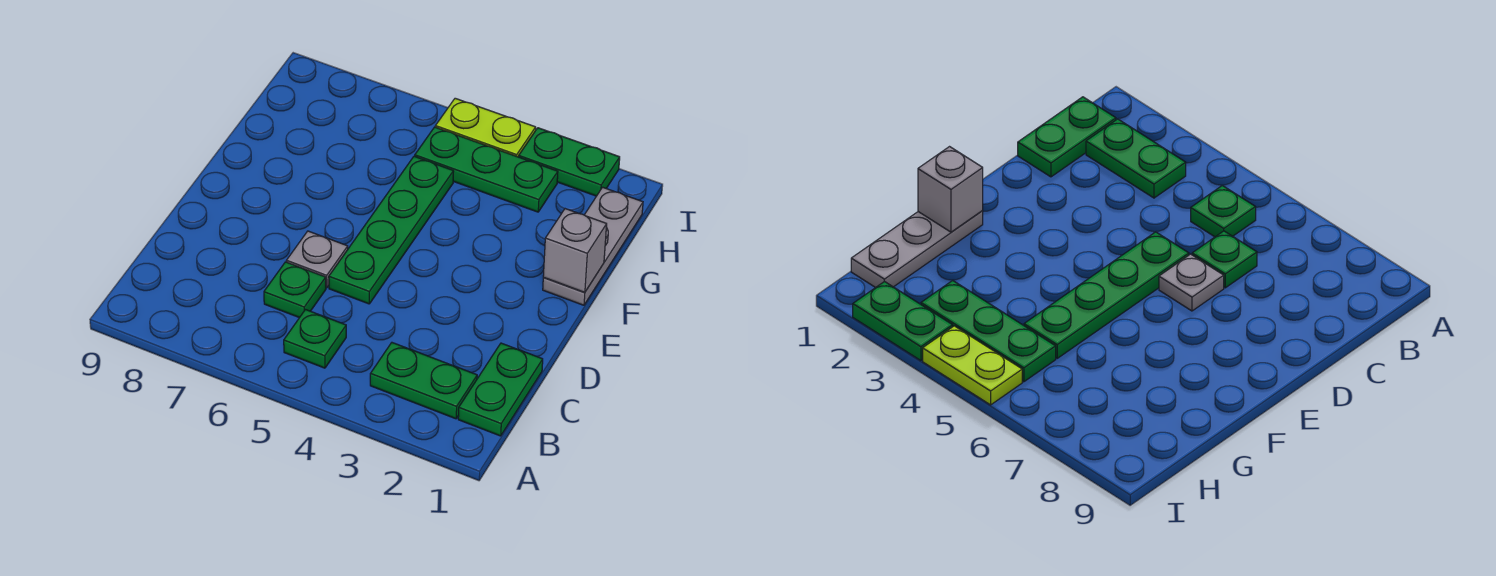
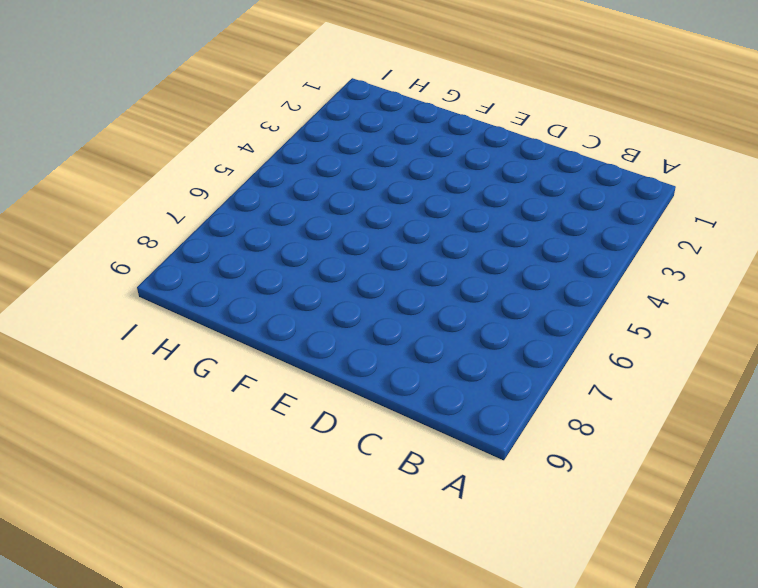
none -> green 1x2 plate [458,343,543,436]
none -> green 1x2 plate [370,343,477,419]

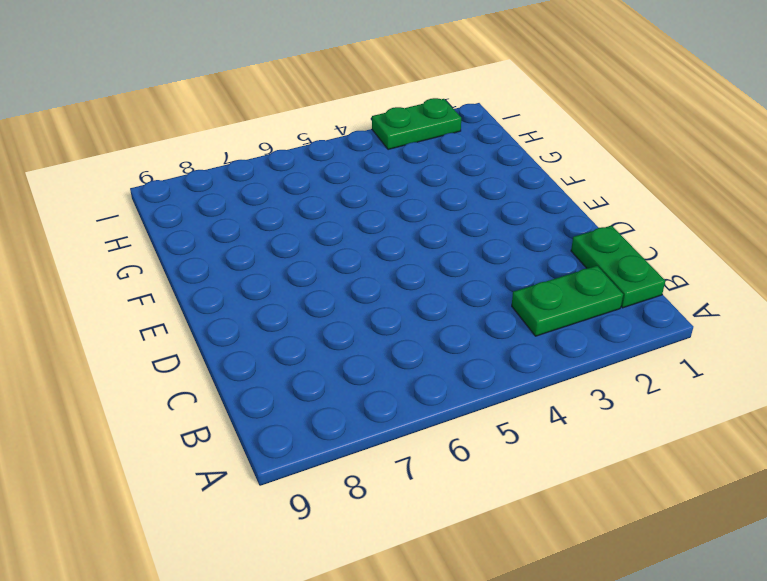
none -> green 1x1 plate [284,310,346,368]
none -> green 1x1 plate [264,262,326,318]

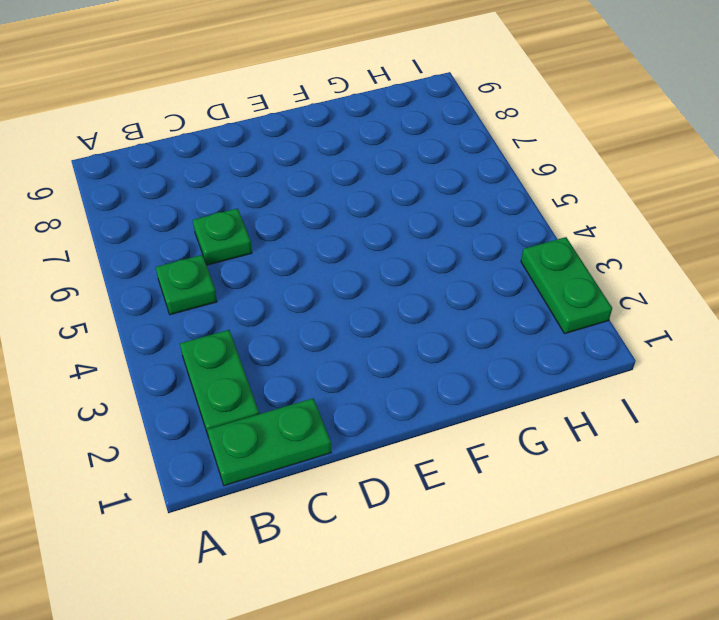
none -> green 1x4 plate [329,156,454,304]
none -> grey 1x1 plate [286,231,348,288]

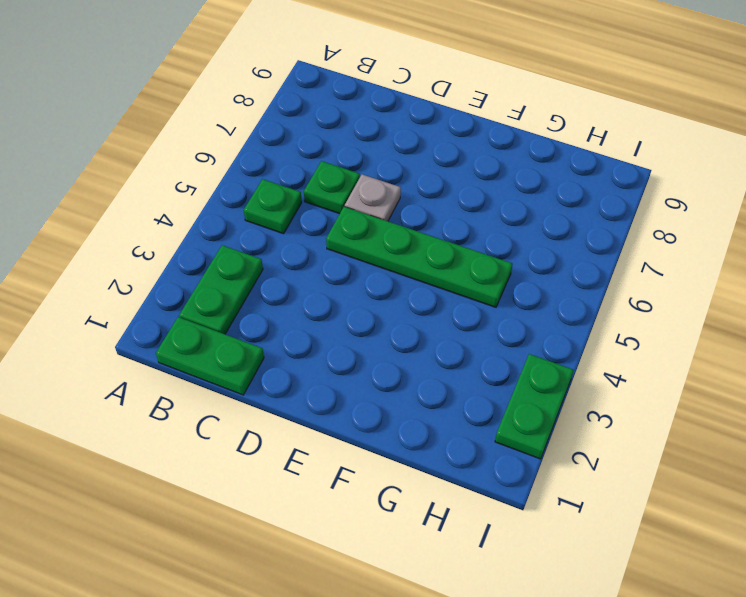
none -> grey 1x3 plate [543,187,643,305]
none -> green 1x3 plate [415,127,558,212]

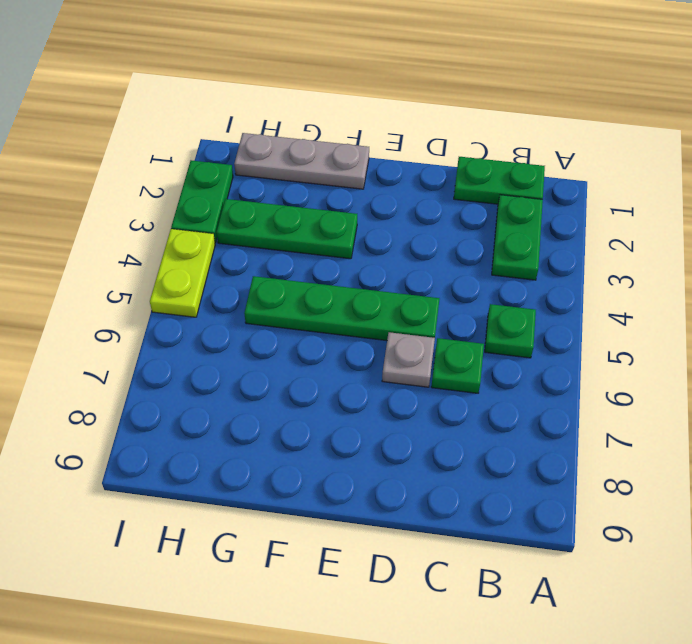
green 1x3 plate [216,199,357,259] -> green 1x3 plate turned to [415,127,558,212]
none -> grey 1x1 brick [543,209,607,292]

